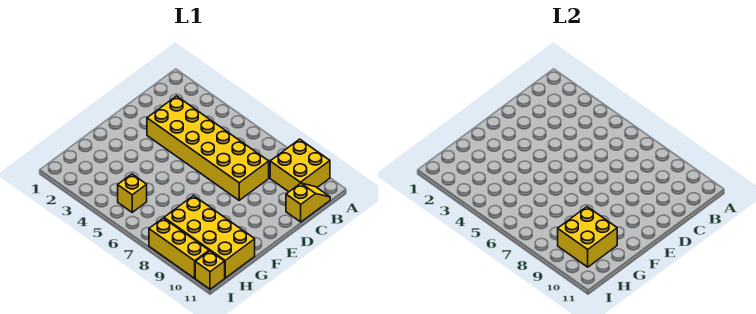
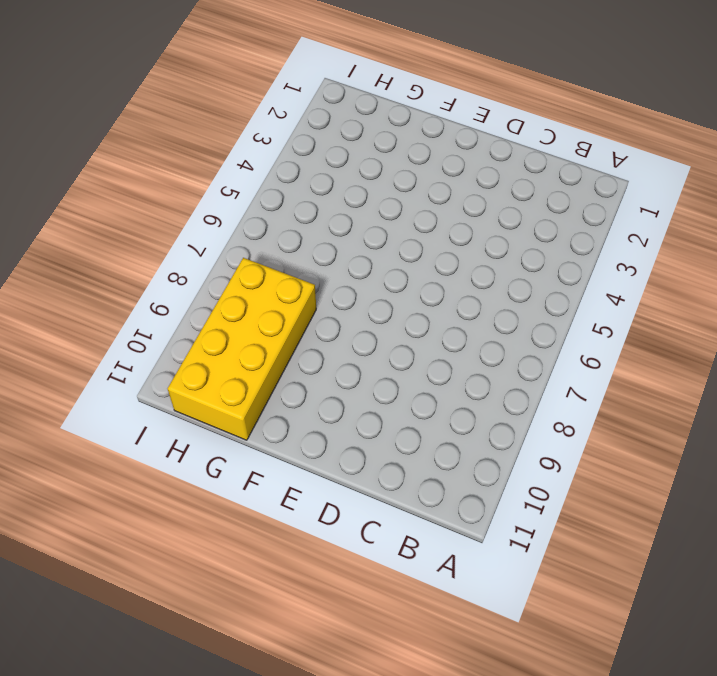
none -> yellow 2x2 brick [270,139,330,192]
none -> yellow 1x2 slope [286,183,330,222]

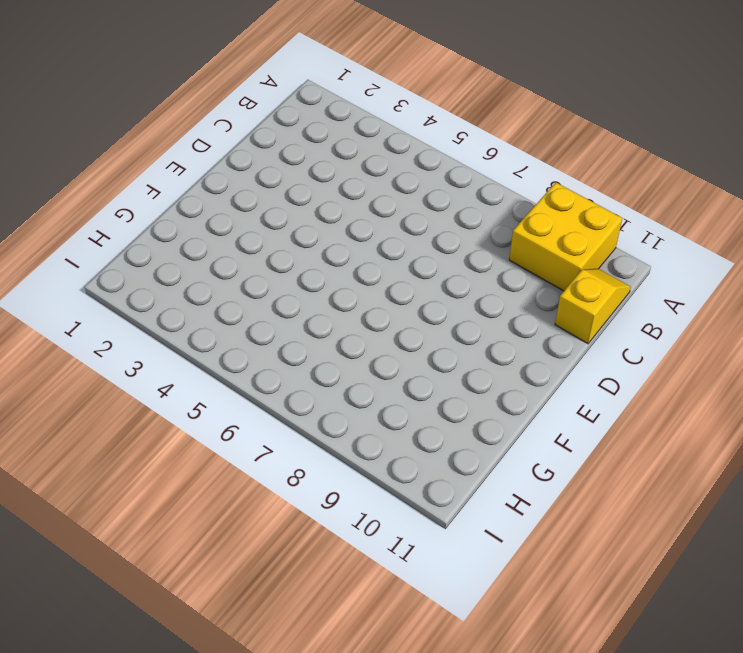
none -> yellow 2x6 brick [147,96,269,200]
none -> yellow 2x4 brick [164,196,255,278]

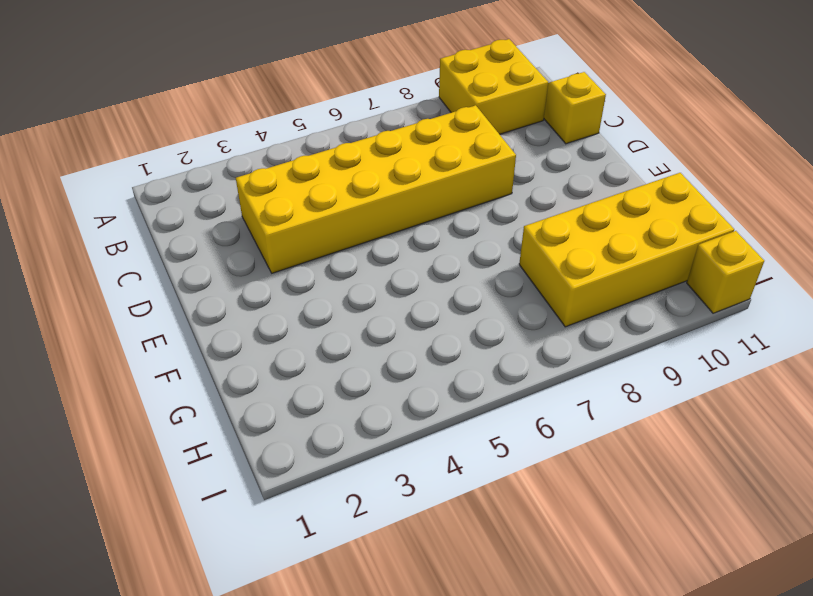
none -> yellow 1x1 brick [118,174,147,212]
none -> yellow 1x3 brick [149,218,209,278]

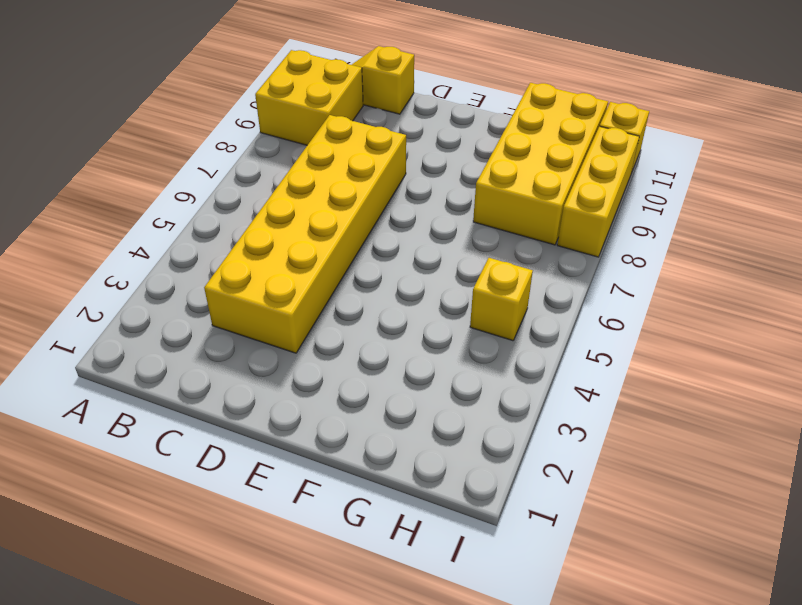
none -> yellow 2x2 brick [558,207,617,267]

